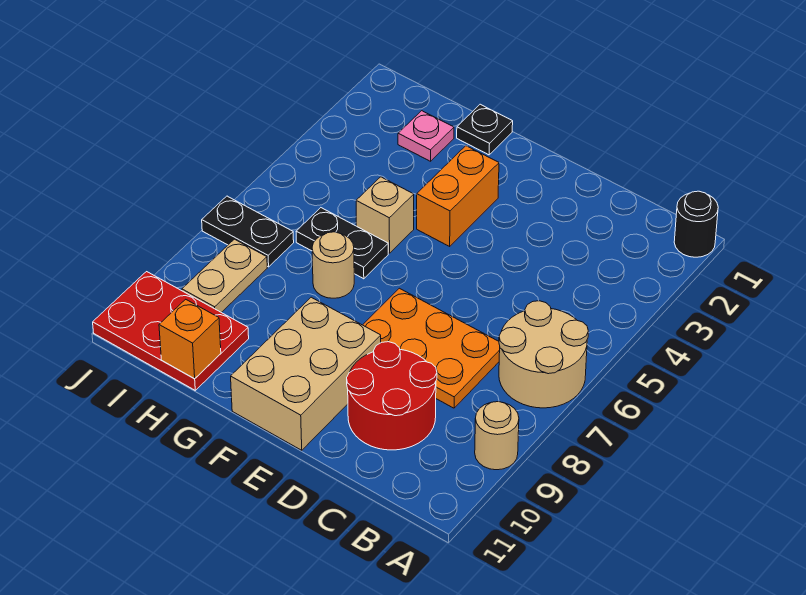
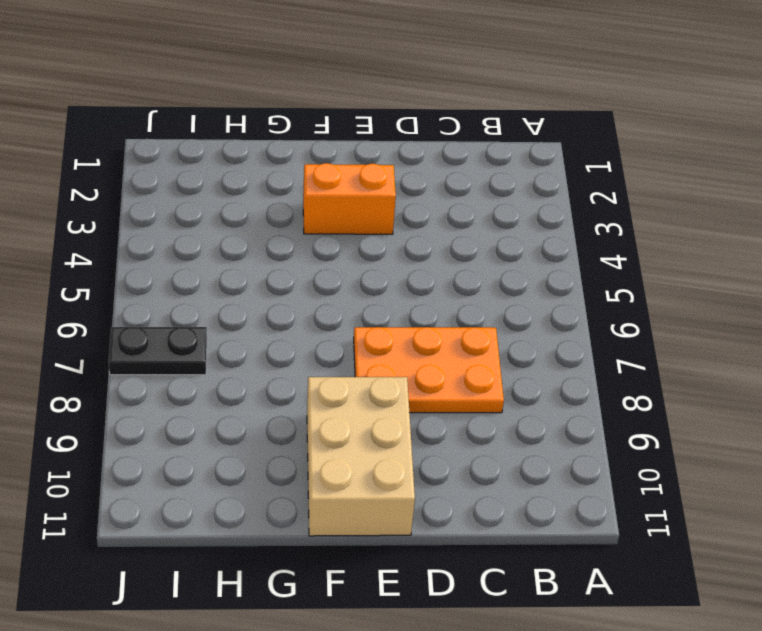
orange 1x2 brick [303,163,396,234] -> orange 1x2 brick turned to [417,146,499,246]
none -> black 1x1 round brick [674,191,718,257]
none -> tan 2x2 round brick [499,301,588,408]
none -> tan 1x1 round brick [475,402,519,470]

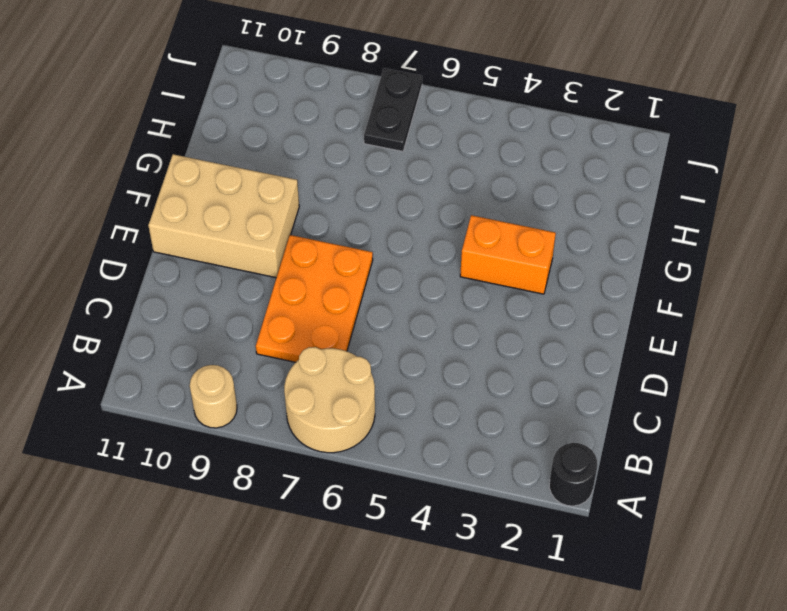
none -> red 2x2 round brick [347,342,437,450]
none -> black 1x1 plate [457,104,513,155]
none -> tan 1x1 brick [356,177,414,253]

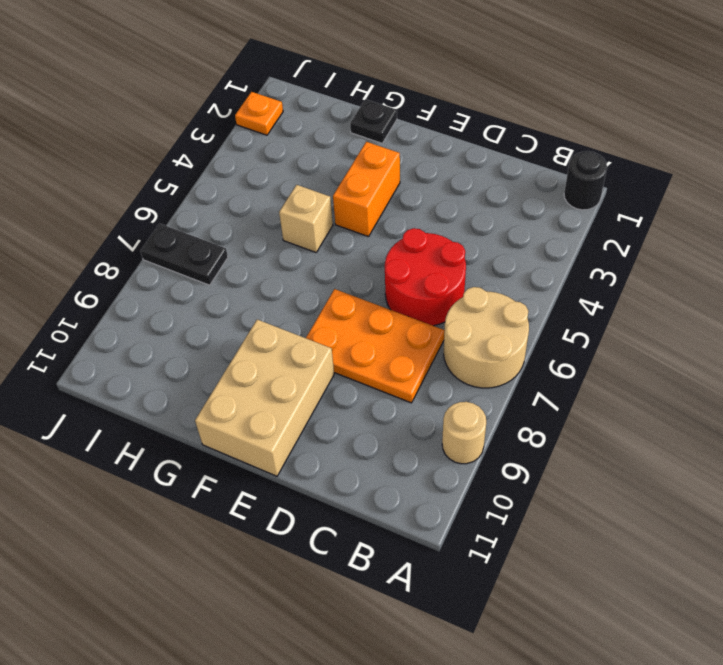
red 2x2 round brick [385,228,466,326] -> red 2x2 round brick moved to [347,342,437,450]
orange 1x1 plate [235,92,283,135] -> none
none -> black 1x2 plate [296,208,388,279]
none -> tan 1x1 round brick [312,232,354,298]
none -> pink 1x1 plate [398,111,454,161]

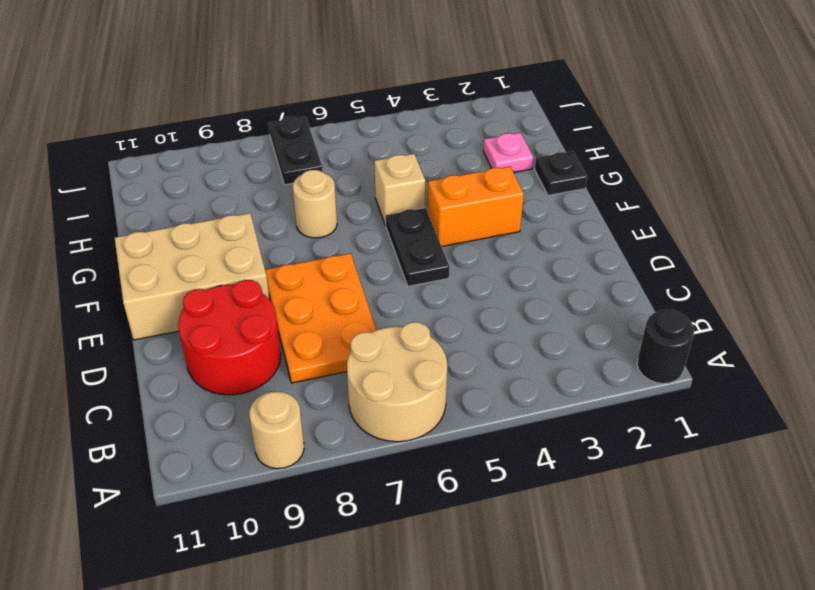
black 1x2 plate [386,208,450,286] -> black 1x2 plate moved to [296,208,388,279]
none -> red 2x3 plate [93,272,249,390]
none -> tan 1x2 plate [182,239,267,312]
none -> orange 1x1 brick [159,299,221,379]

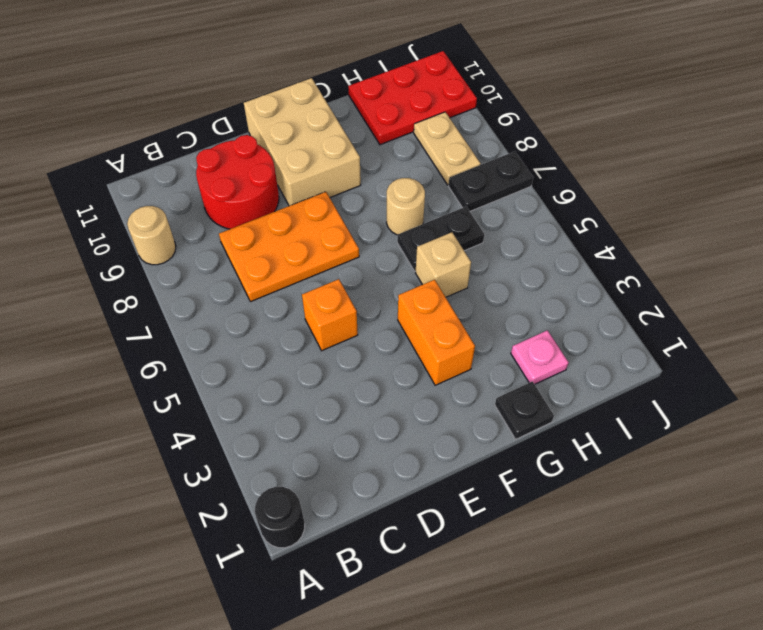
orange 1x1 brick [302,279,358,351] -> orange 1x1 brick moved to [159,299,221,379]
none -> tan 2x2 round brick [499,301,588,408]

